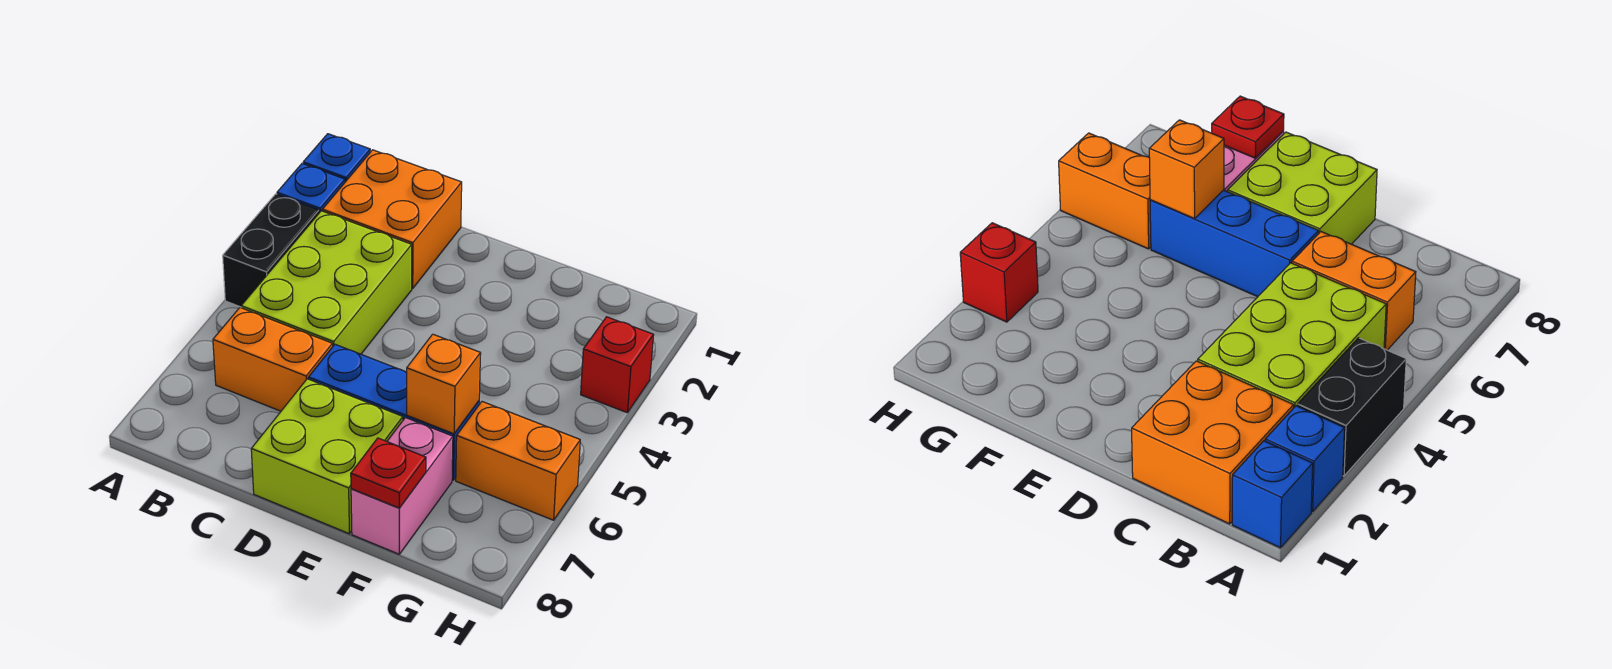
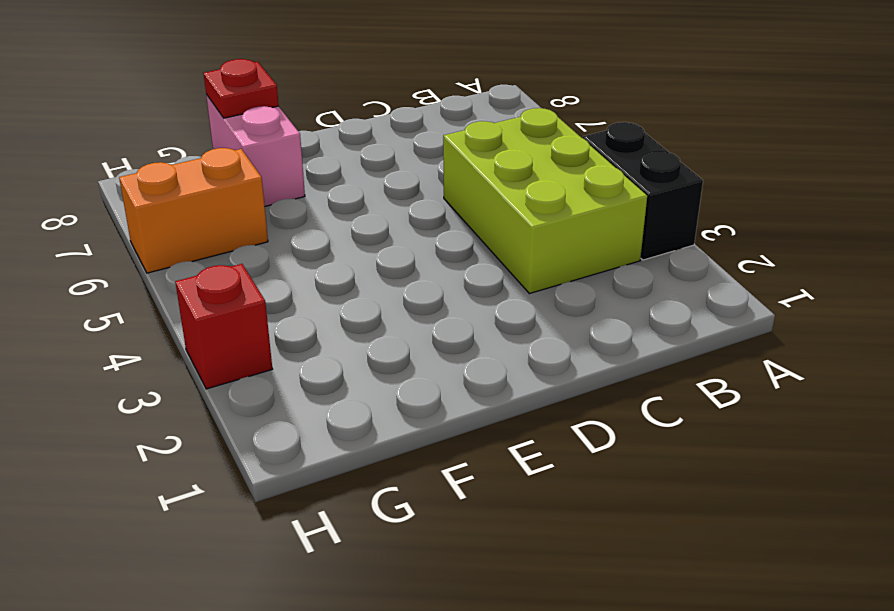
none -> blue 1x1 brick [303,134,370,182]
none -> blue 1x1 brick [277,164,345,213]
none -> orange 2x2 brick [322,150,462,288]

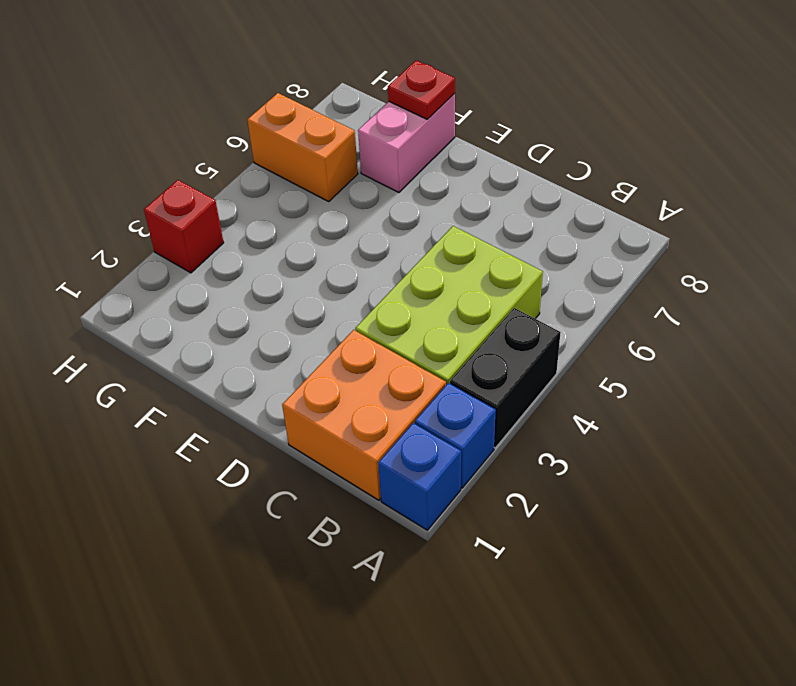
none -> orange 1x2 brick [213,308,333,411]
none -> blue 1x3 brick [309,344,479,480]
none -> lime 2x2 brick [251,379,403,534]

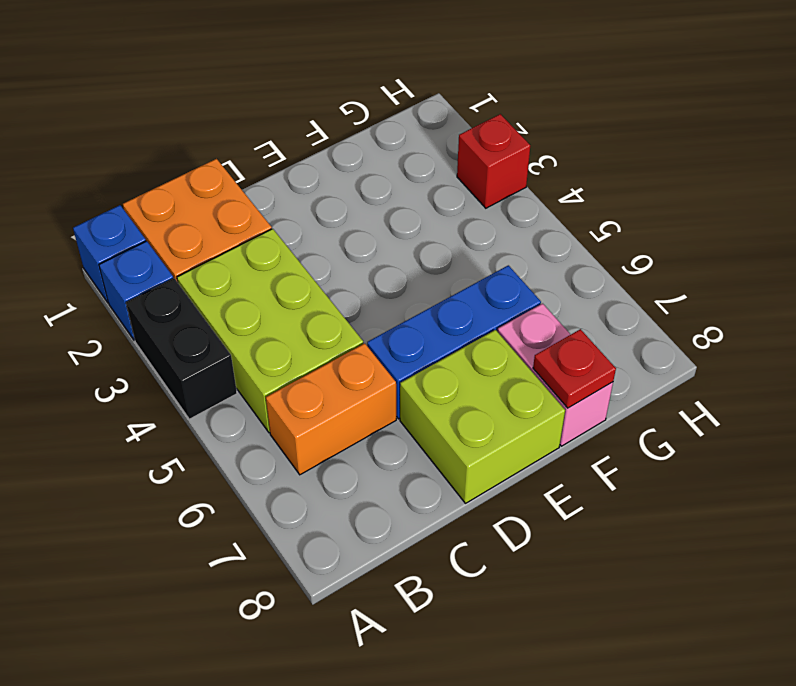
none -> orange 1x2 brick [456,402,580,520]
none -> orange 1x1 brick [407,334,481,434]

